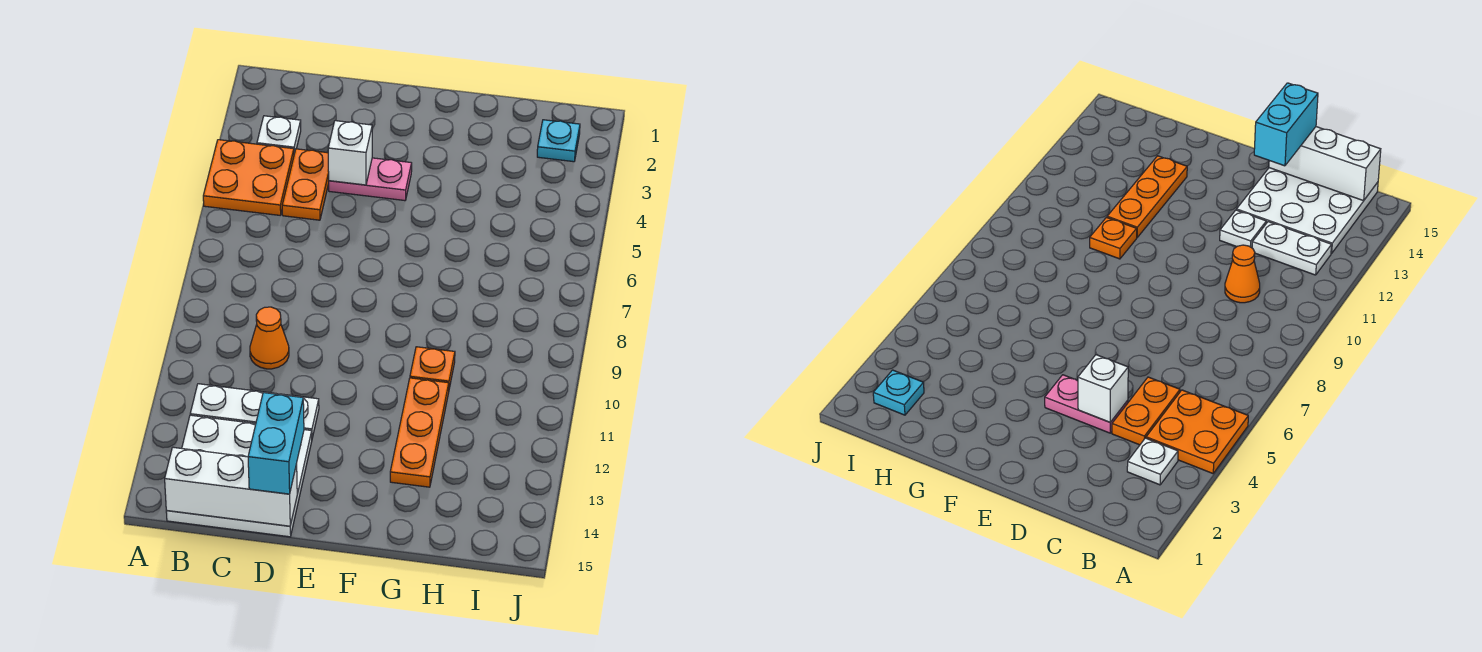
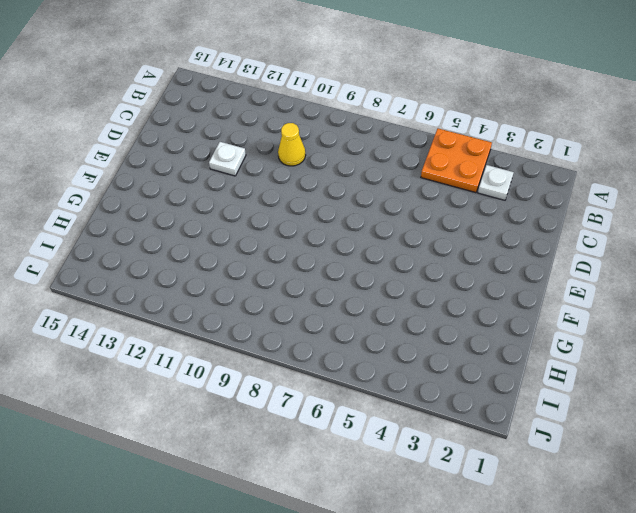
yellow 1x1 cone [278,123,306,166] -> orange 1x1 cone [250,307,289,369]
none -> white 1x2 plate [190,384,276,423]
none -> white 3x3 plate [166,415,312,537]
none -> orange 1x2 plate [282,149,329,220]

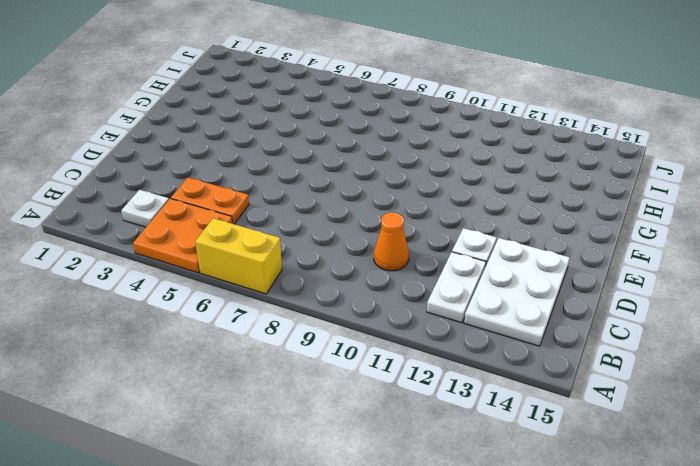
yellow 1x2 brick [195,218,282,294] -> none
white 2x3 plate [464,238,570,346] -> white 3x3 plate [166,415,312,537]
none -> pink 1x2 plate [329,158,412,201]
none -> orange 1x1 plate [410,347,455,388]
none -> orange 1x3 plate [390,378,449,487]

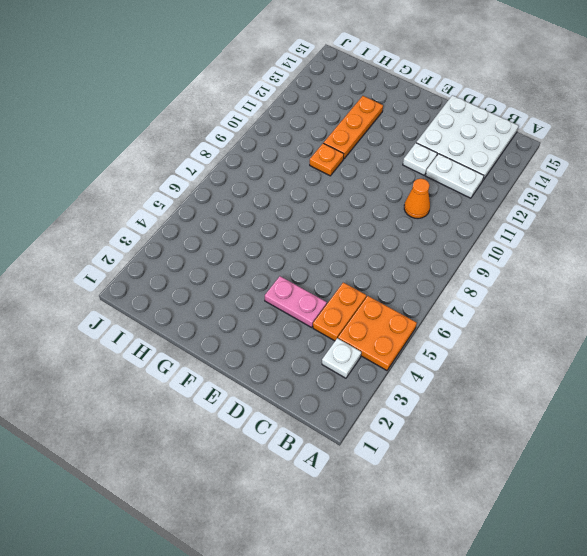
none -> cyan 1x1 plate [537,120,580,162]
none -> white 1x3 brick [165,447,297,526]
none -> white 1x1 brick [328,121,372,185]

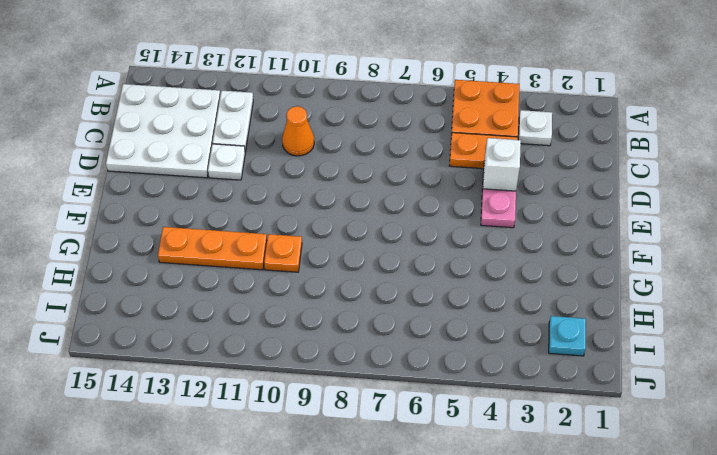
none -> white 1x3 brick [165,447,297,526]
none -> cyan 1x2 brick [248,393,304,494]

